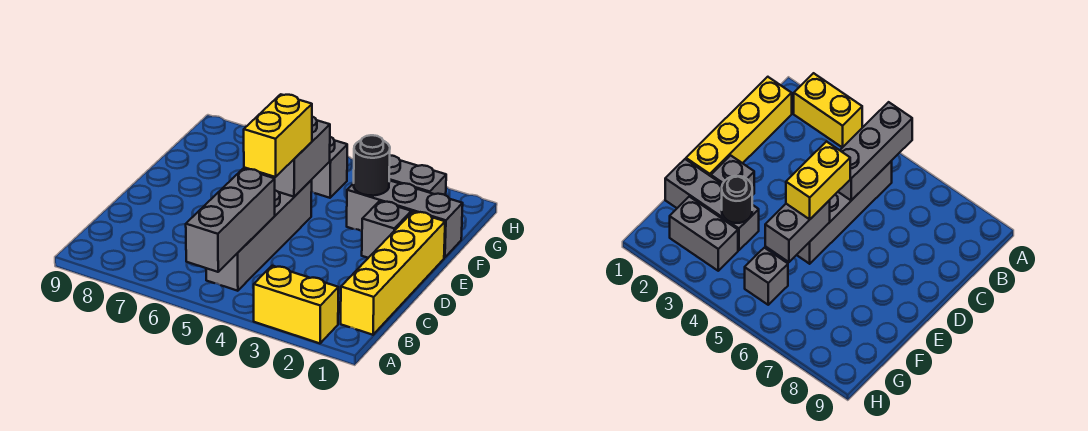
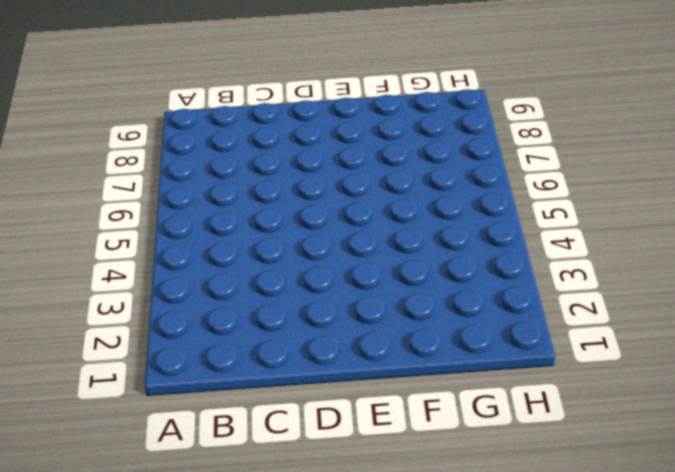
none -> yellow 1x2 brick [254,266,338,343]
none -> yellow 1x4 brick [341,212,445,335]

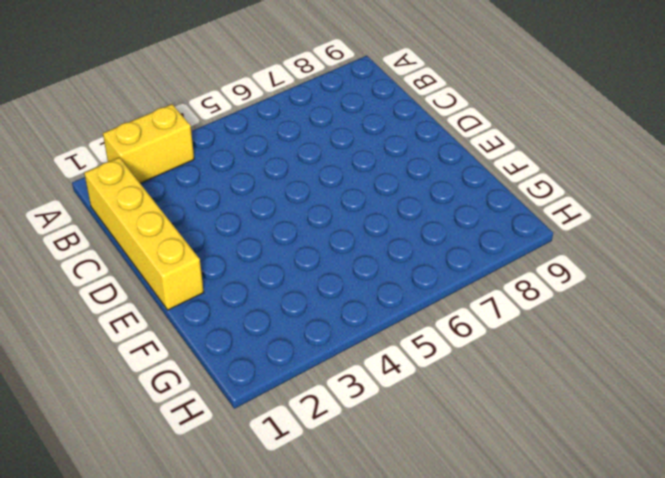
none -> grey 1x4 brick [206,180,312,291]
none -> grey 1x1 brick [362,201,411,258]

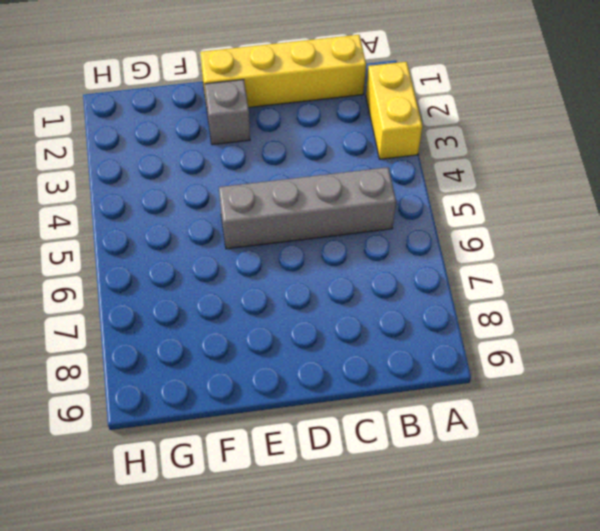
none -> grey 1x3 brick [347,180,463,258]
none -> grey 1x2 brick [389,155,446,195]

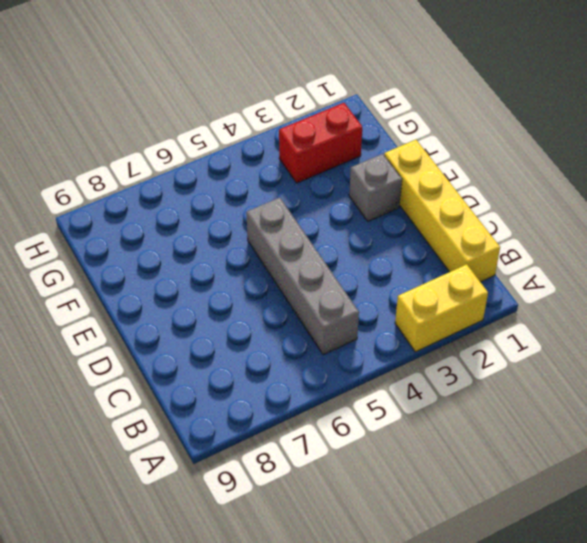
red 1x2 brick [279,103,362,183] -> grey 1x2 brick [389,155,446,195]
none -> grey 1x3 brick [347,180,463,258]
none -> grey 1x1 brick [312,137,347,198]

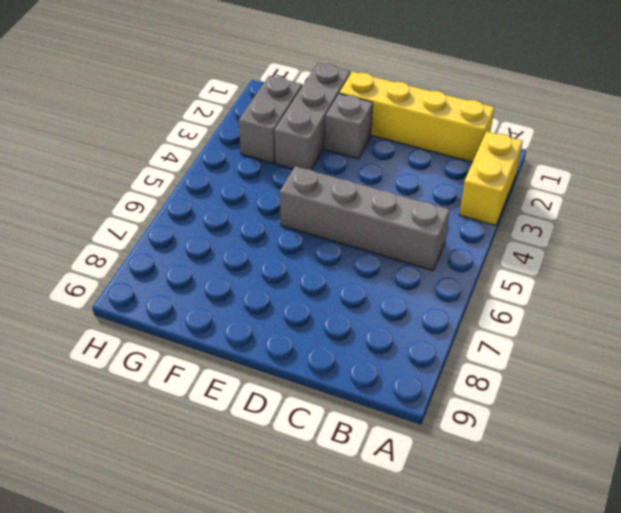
none -> grey 1x1 brick [312,137,347,198]
none -> grey 1x3 brick [186,169,275,272]

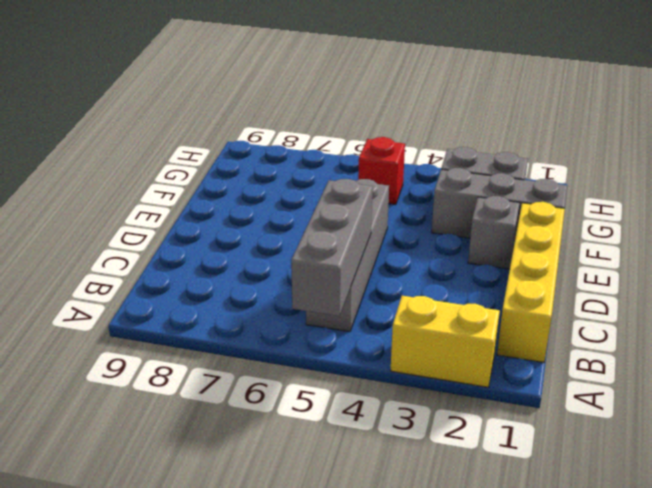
red 1x1 brick [358,137,405,205] -> grey 1x1 brick [312,137,347,198]
none -> grey 1x2 brick [263,117,330,197]
none -> black 1x1 round brick [354,135,390,196]

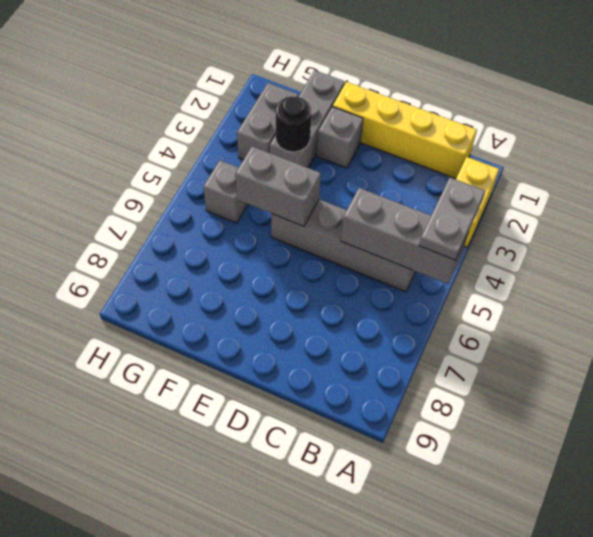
grey 1x2 plate [419,178,485,260] -> none
none -> yellow 1x2 brick [244,94,312,177]

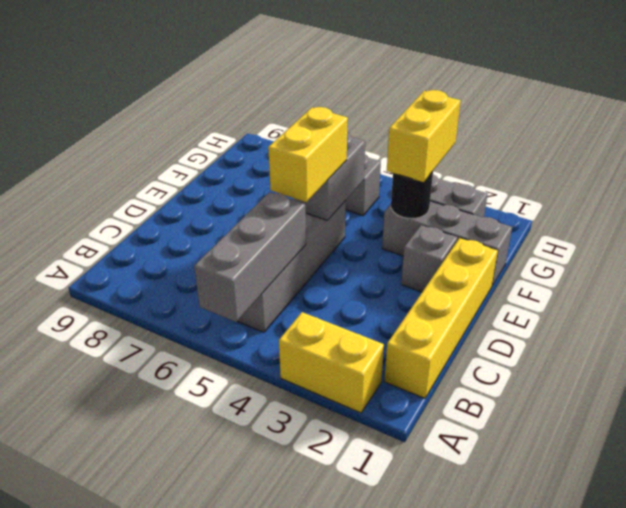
yellow 1x2 brick [387,90,461,182] -> none

